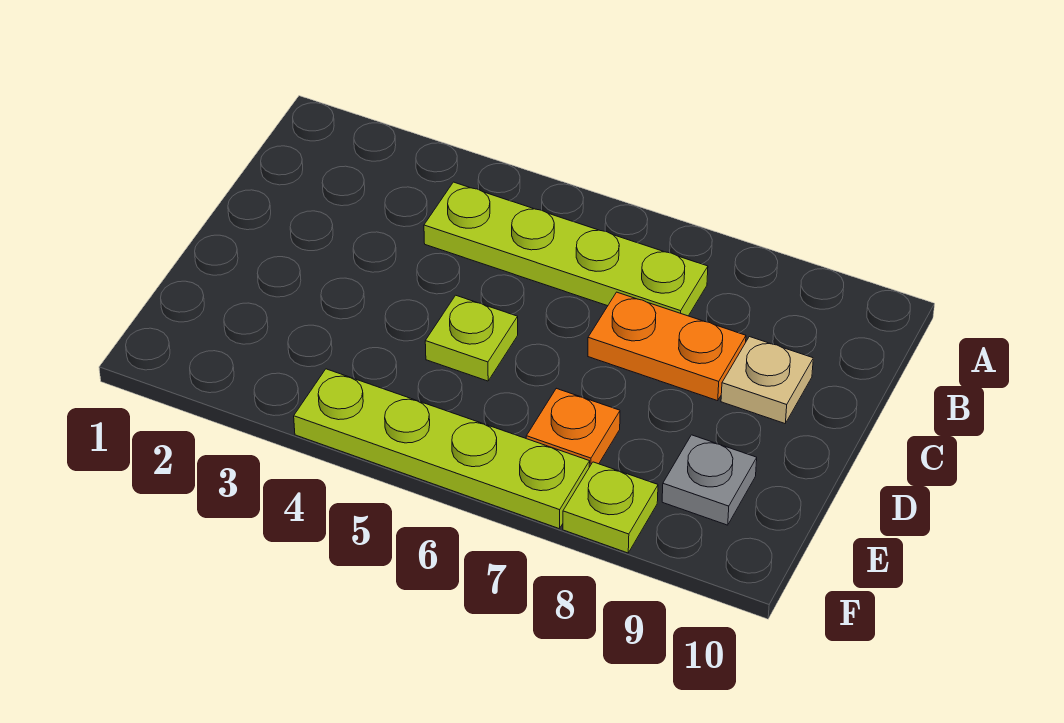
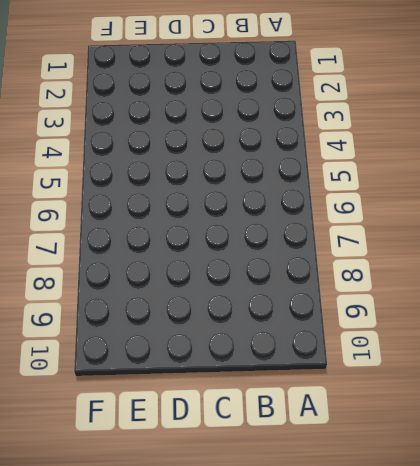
none -> lime 1x4 plate [424,182,708,316]
none -> orange 1x2 plate [588,292,746,401]

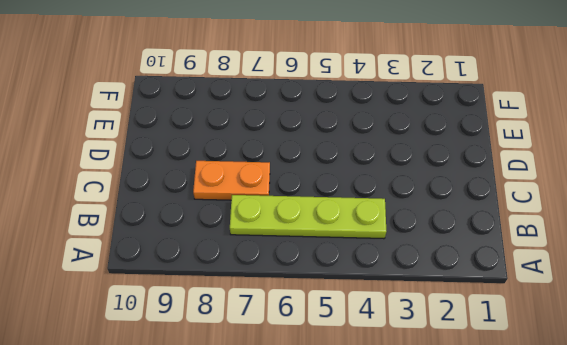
none -> tan 1x1 plate [721,337,813,423]
none -> lime 1x1 plate [425,295,518,381]

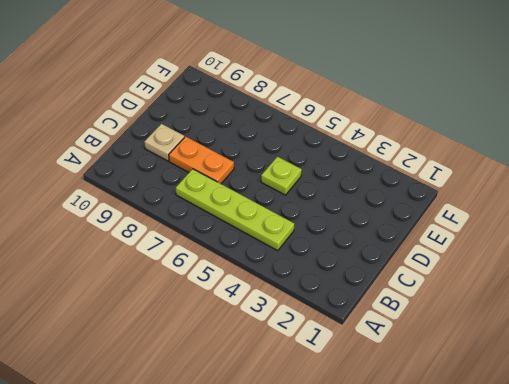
none -> orange 1x1 plate [526,388,620,467]
none -> grey 1x1 plate [662,435,757,525]

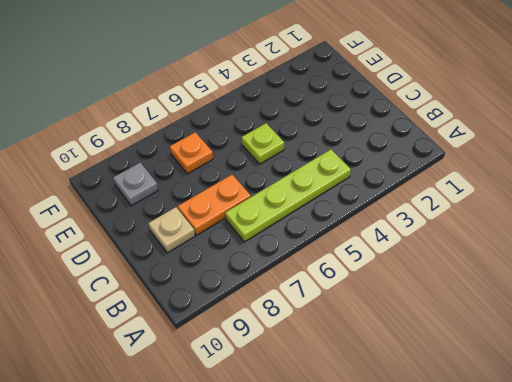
none -> lime 1x4 plate [294,369,590,529]
none -> lime 1x1 plate [563,462,658,553]

